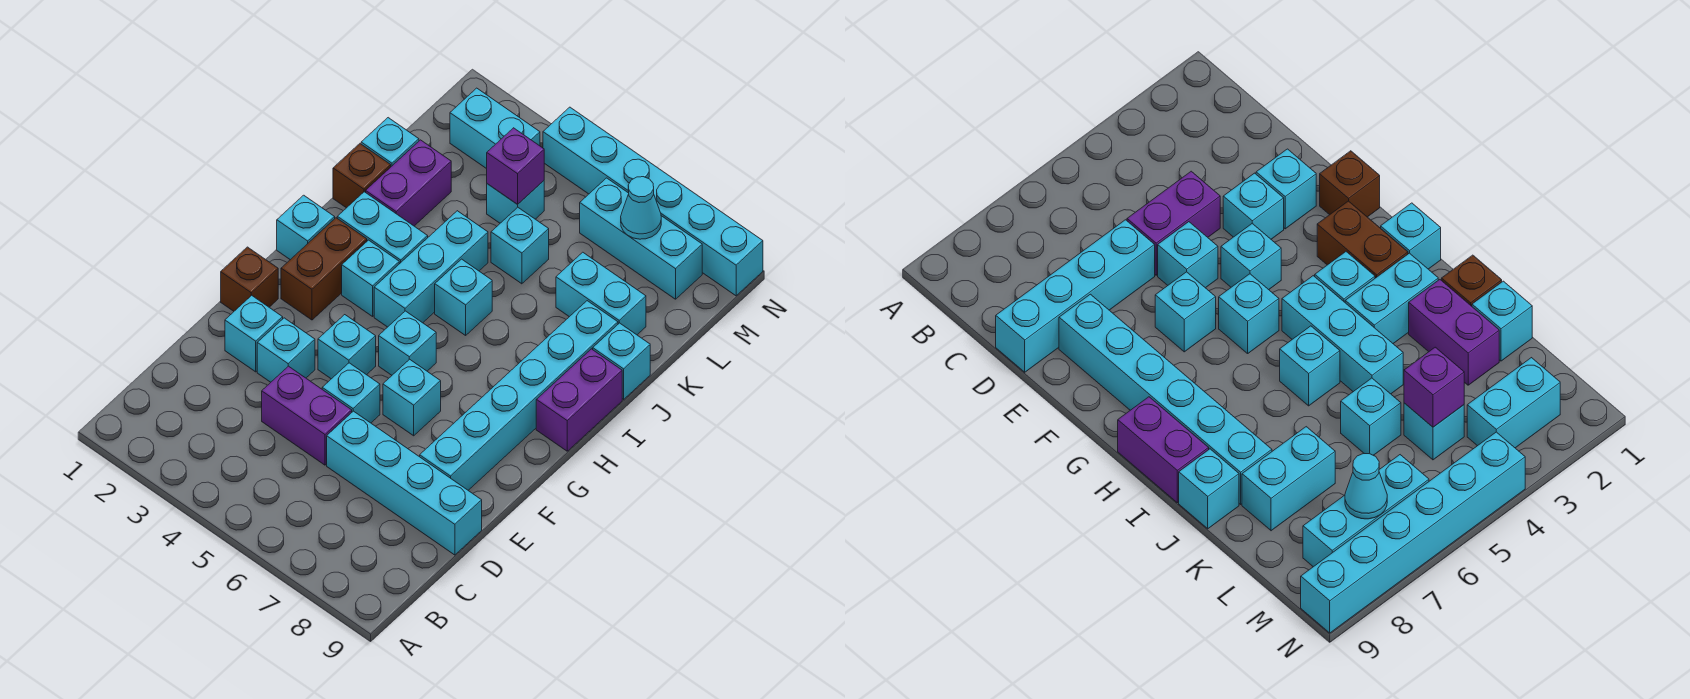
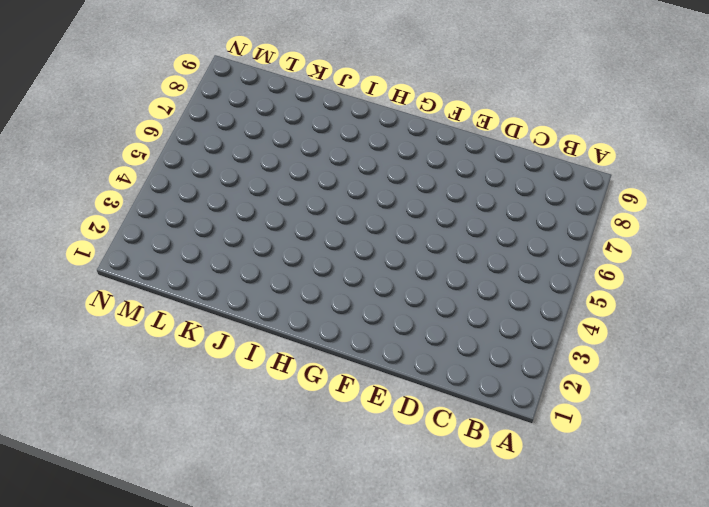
none -> purple 1x2 brick [262,366,352,465]
none -> cyan 1x4 brick [327,411,482,555]
none -> cyan 1x1 brick [225,295,283,372]

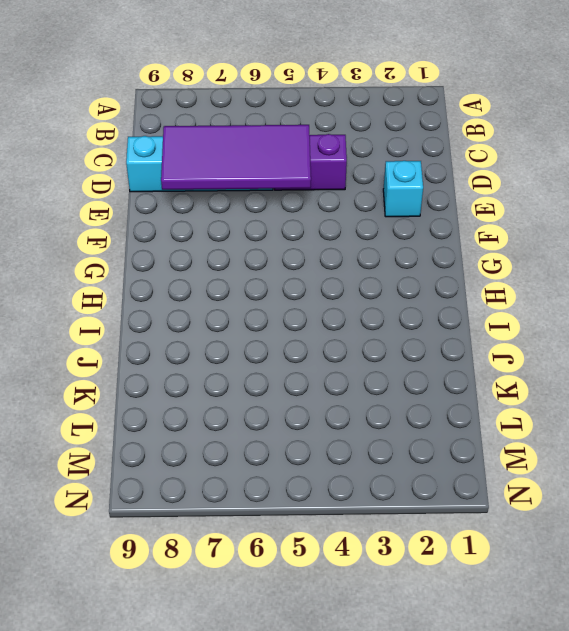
purple 2x4 tile [161,125,311,190] -> none
none -> cyan 1x1 brick [257,318,315,382]
none -> cyan 1x1 brick [322,363,380,423]
none -> cyan 1x6 brick [420,301,618,490]

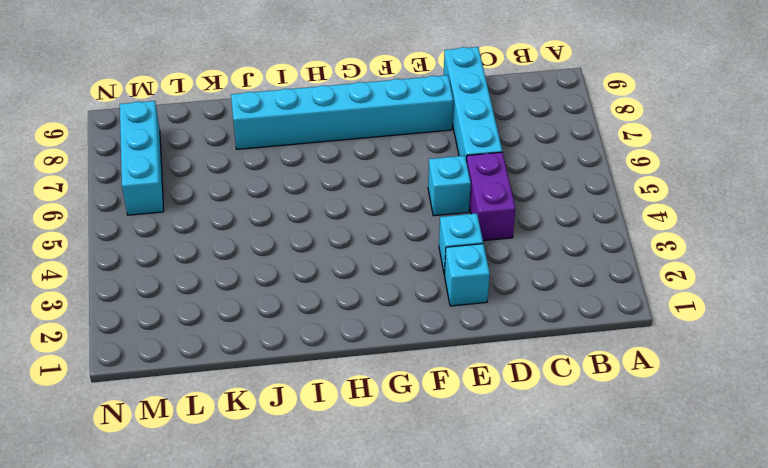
none -> brown 1x1 brick [221,247,278,311]
none -> cyan 1x1 brick [318,315,376,379]
none -> cyan 1x1 brick [383,359,441,436]

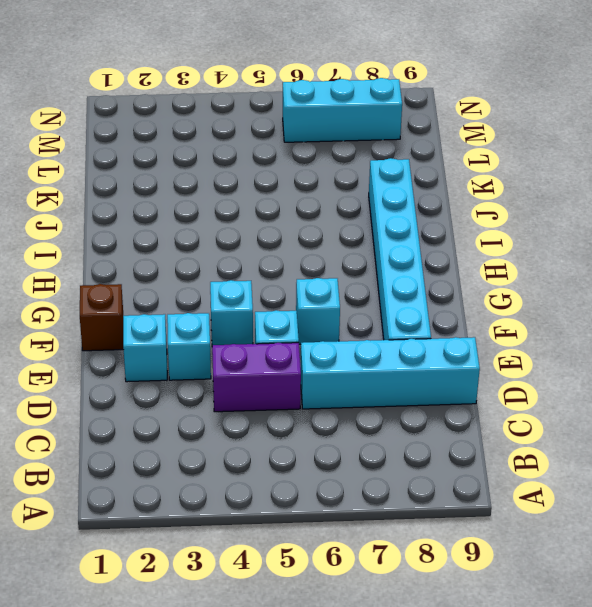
none -> brown 1x2 brick [281,218,367,320]
none -> cyan 1x1 brick [379,311,436,375]
none -> cyan 1x1 brick [277,195,335,260]

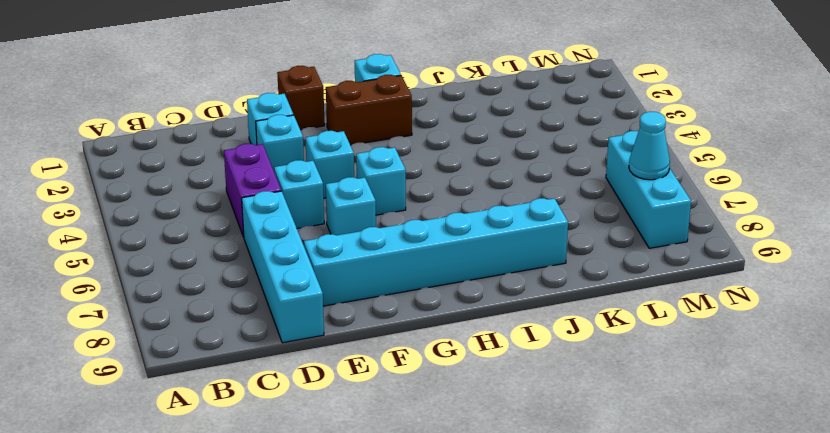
none -> cyan 1x1 brick [342,240,399,316]
none -> cyan 1x3 brick [374,211,488,327]
none -> purple 1x2 brick [536,349,622,451]

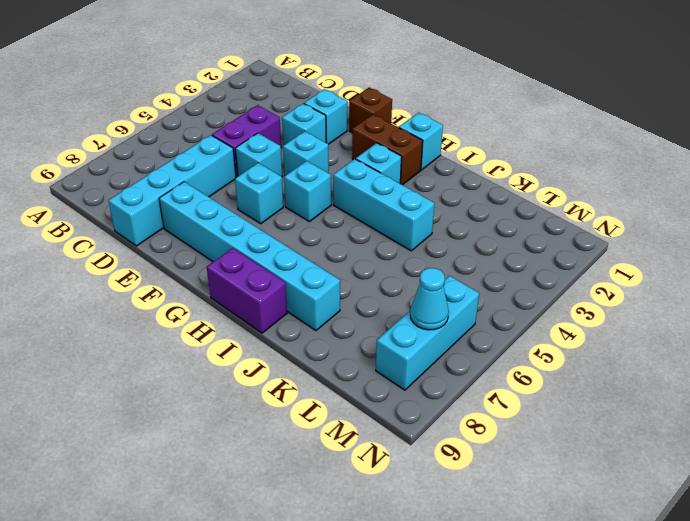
none -> cyan 1x2 brick [337,192,428,264]
none -> cyan 1x1 brick [435,259,492,335]
none -> brown 1x1 brick [333,144,391,208]

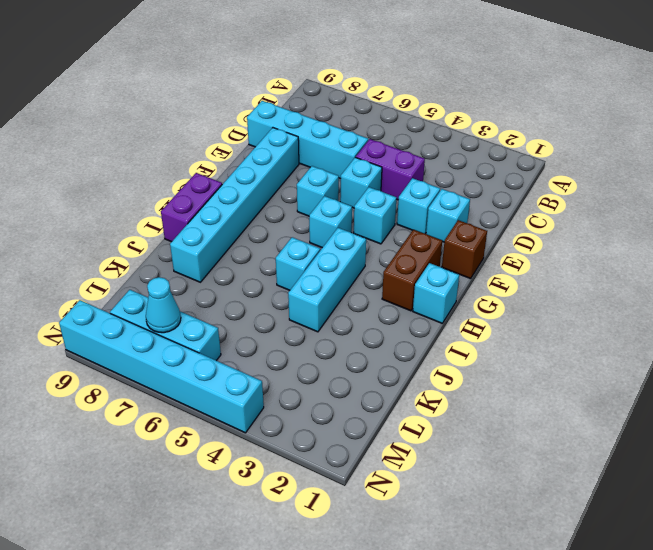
none -> cyan 1x1 brick [342,240,399,316]
none -> cyan 1x2 brick [337,192,428,264]
none -> brown 1x1 brick [333,144,391,208]

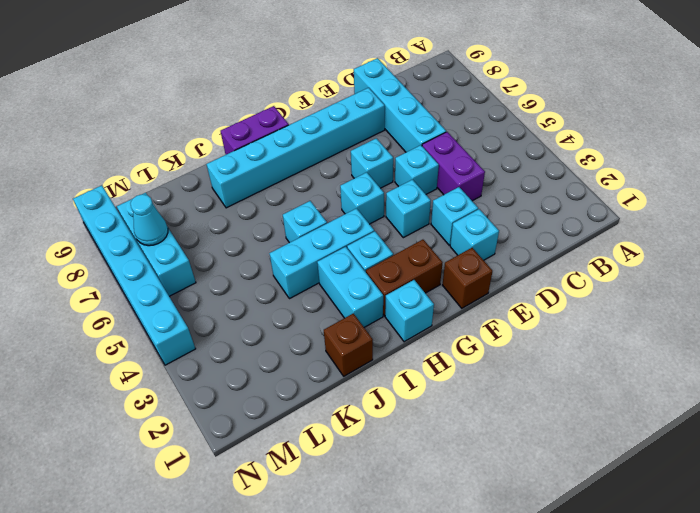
none -> purple 1x2 brick [366,140,451,226]
none -> cyan 1x1 brick [593,323,650,399]
none -> cyan 1x1 brick [361,118,419,166]

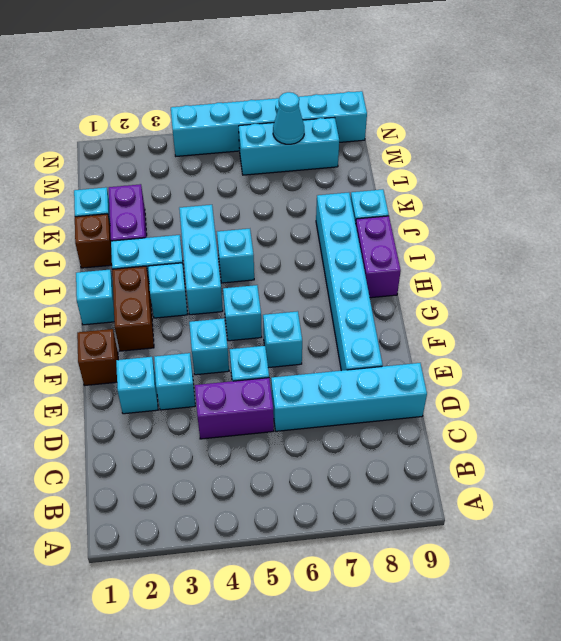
none -> cyan 1x1 brick [491,207,549,284]
none -> cyan 1x2 brick [556,252,646,335]
none -> cyan 1x1 brick [487,181,544,223]

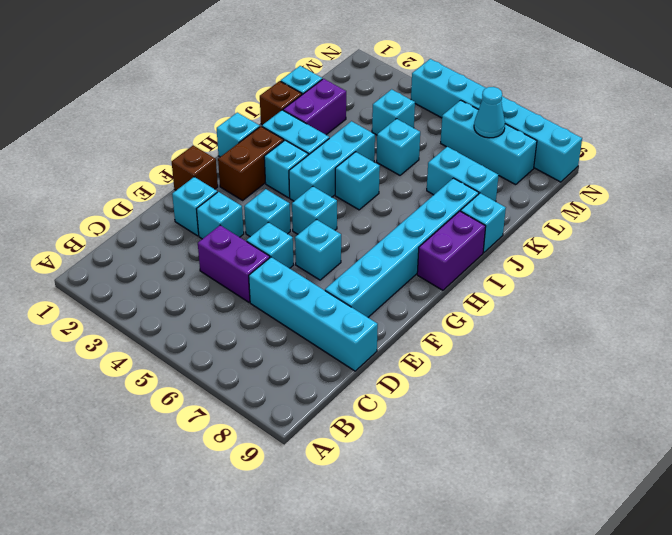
none -> cyan 1x2 brick [450,88,540,169]
none -> purple 1x1 brick [487,128,544,204]

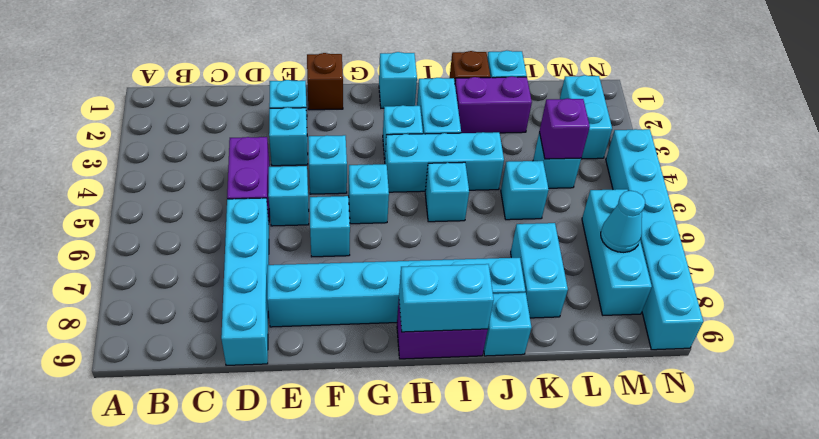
cyan 1x2 brick [399,264,494,332] -> none
none -> brown 1x2 brick [281,218,367,320]

